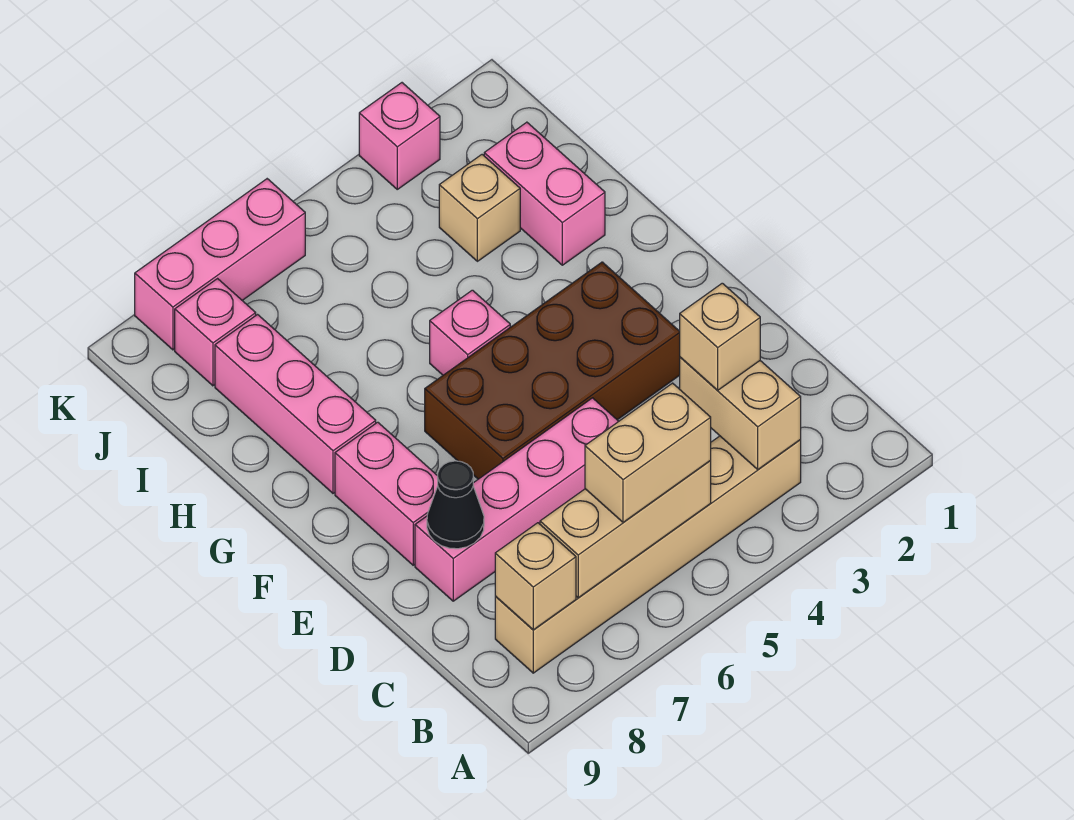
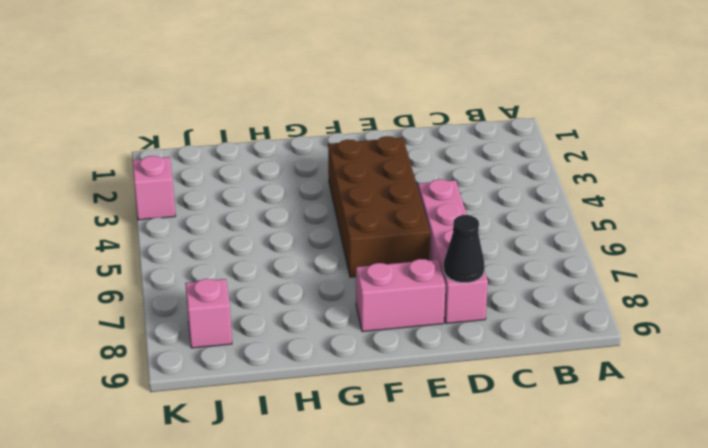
none -> tan 1x6 brick [495,436,801,673]
none -> pink 1x1 brick [430,290,510,375]
none -> pink 1x3 brick [215,315,376,493]

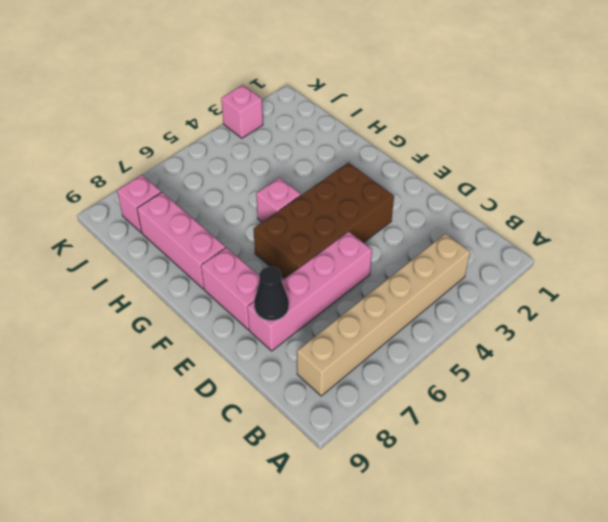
none -> pink 1x2 brick [484,122,605,265]
none -> tan 1x1 brick [439,155,520,261]
none -> pink 1x3 brick [135,179,305,350]

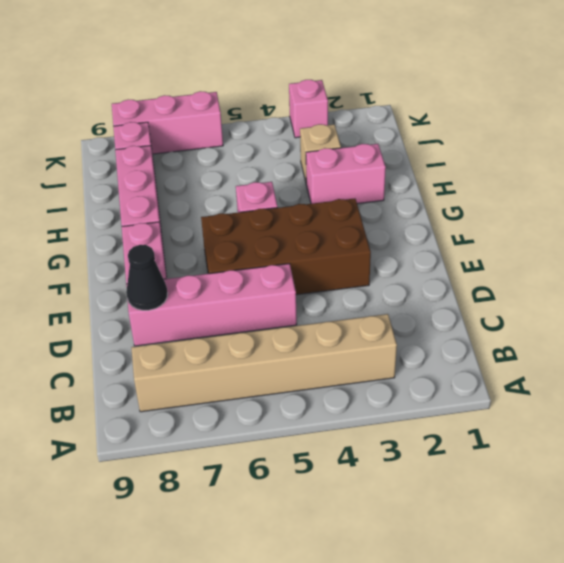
pink 1x2 brick [306,144,386,204] -> pink 1x2 brick turned to [484,122,605,265]
none -> tan 1x2 brick [680,357,801,469]
none -> tan 1x3 brick [540,461,711,598]
none -> tan 1x1 brick [495,523,576,630]

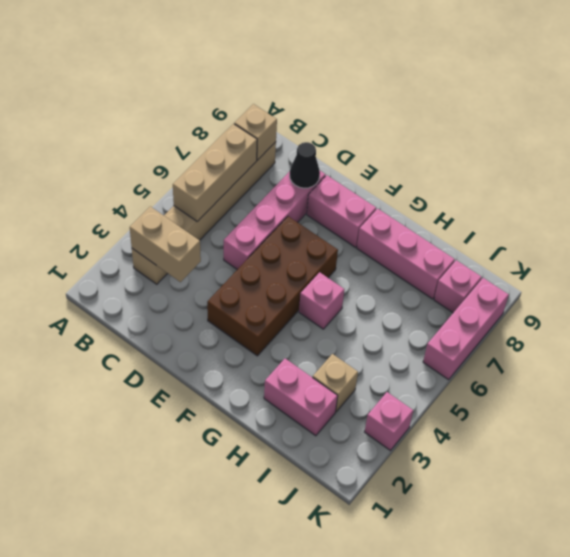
none -> tan 1x2 brick [585,383,711,522]
none -> tan 1x1 brick [680,283,760,390]

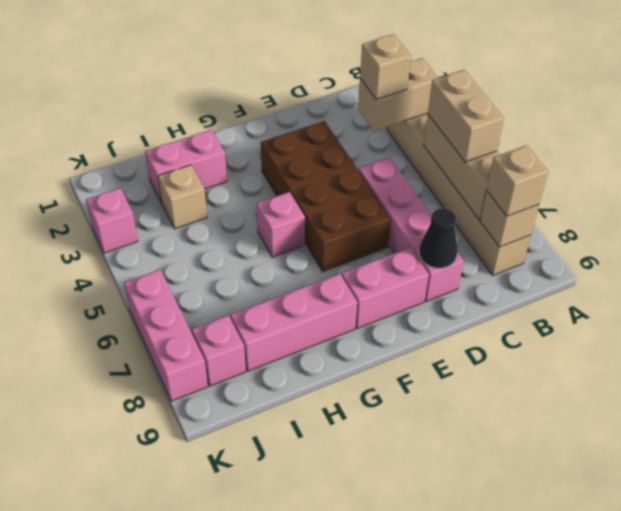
tan 1x1 brick [487,145,548,216] -> none

